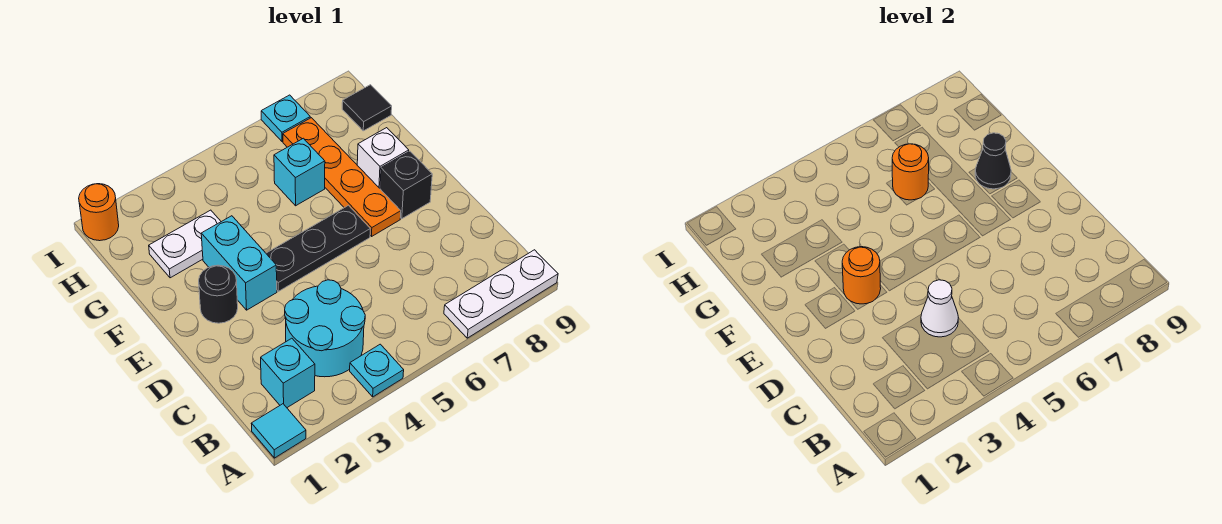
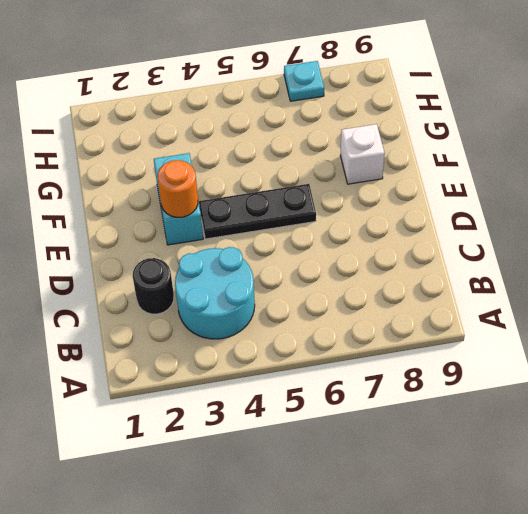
black 1x1 round brick [133,258,174,314] -> black 1x1 round brick moved to [199,265,238,323]
none -> cyan 1x1 tile [251,404,306,458]
none -> cyan 1x1 plate [350,344,404,397]
none -> white 1x3 plate [444,250,558,338]

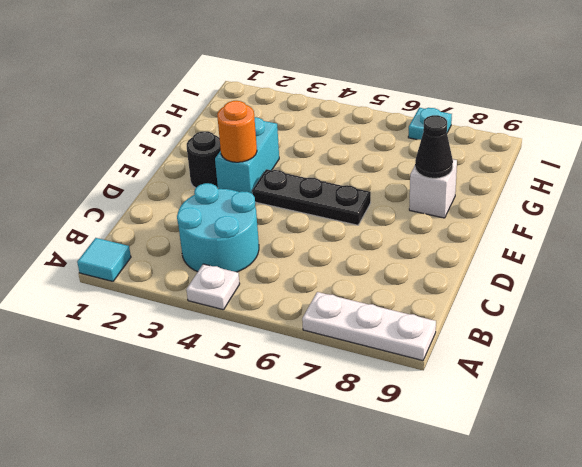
white 1x1 plate [186,264,240,310] -> cyan 1x1 plate [350,344,404,397]
none -> cyan 1x1 brick [261,338,315,408]
none -> orange 1x4 plate [283,118,401,236]
none -> black 1x1 brick [380,151,432,219]

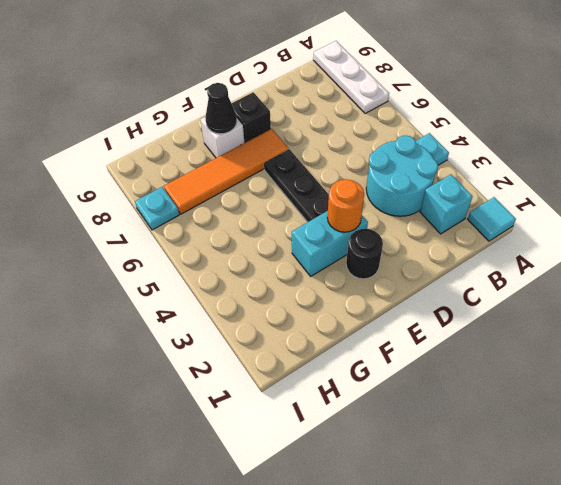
orange 1x4 tile [164,129,288,214] -> orange 1x4 plate [283,118,401,236]
none -> white 1x2 plate [149,210,221,278]
none -> cyan 1x1 brick [274,138,325,206]
none -> black 1x1 tile [342,85,392,131]

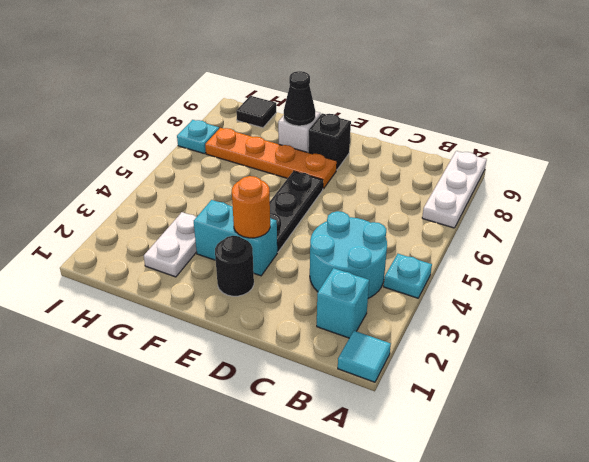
none -> cyan 1x1 brick [274,138,325,206]
none -> orange 1x1 round brick [79,184,119,241]
none -> white 1x1 cone [921,280,958,337]

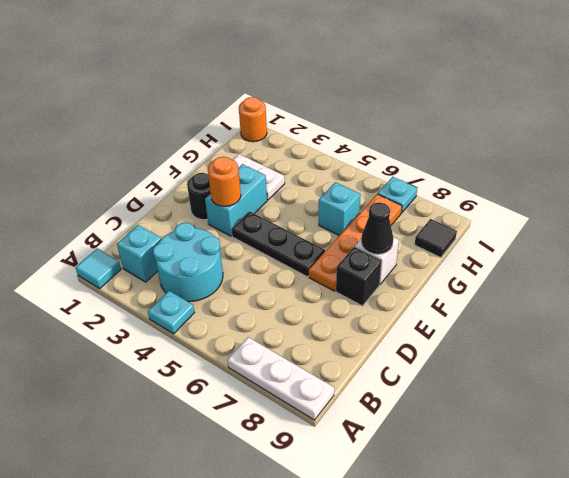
none -> white 1x1 cone [921,280,958,337]
none -> orange 1x1 round brick [892,144,929,200]

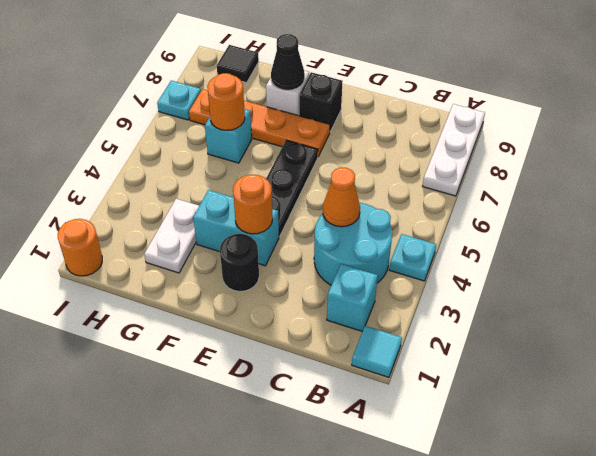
orange 1x1 cone [323,167,360,227] -> white 1x1 cone [921,280,958,337]

